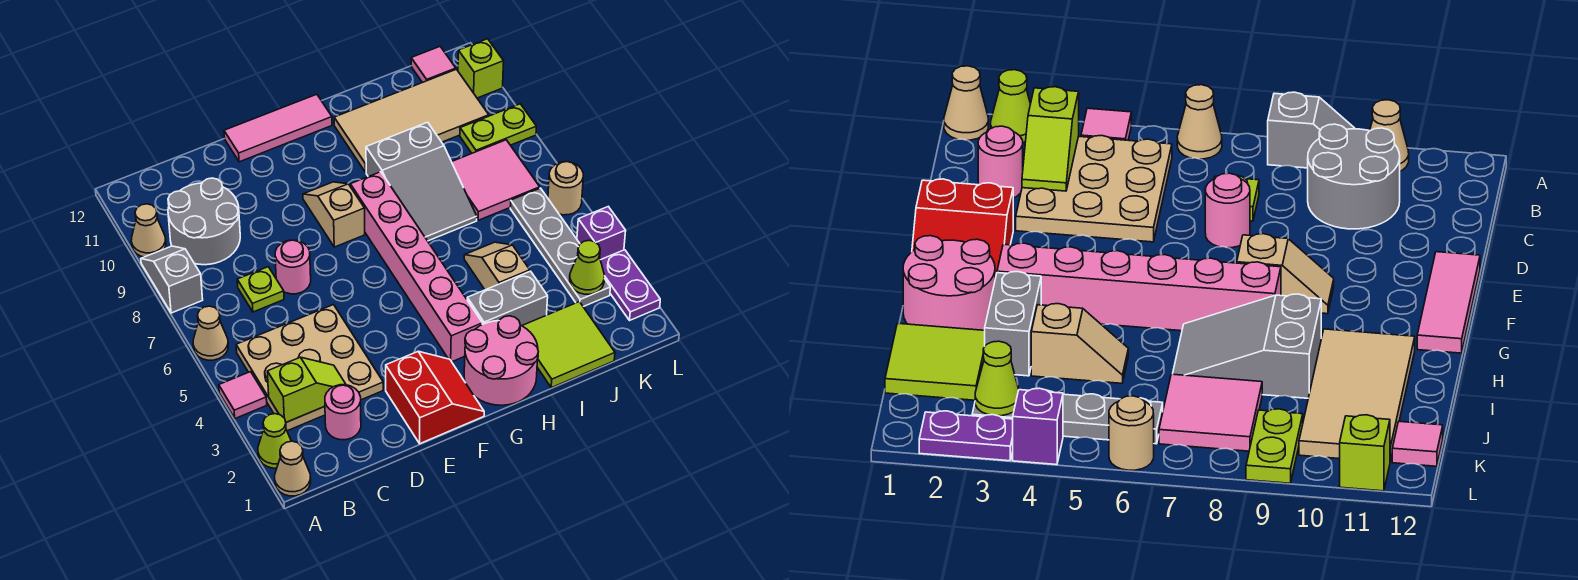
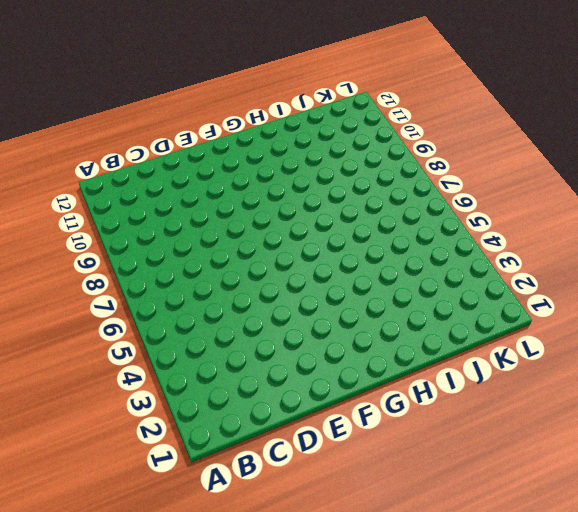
none -> tan 1x1 cone [275,441,311,496]
none -> lime 1x1 cone [258,414,291,468]
none -> pink 1x1 tile [219,372,267,418]
none -> tan 1x1 cone [193,306,228,360]

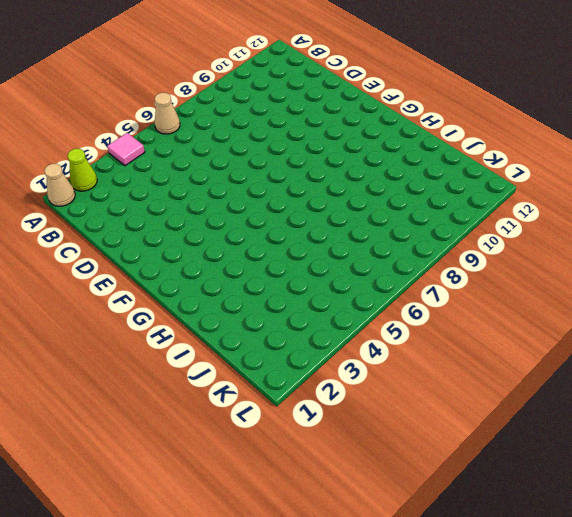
none -> grey 1x2 slope [141,246,203,313]
none -> tan 1x1 cone [131,204,166,257]
none -> tan 3x3 plate [236,305,383,431]
none -> grey 2x2 round brick [168,178,240,265]

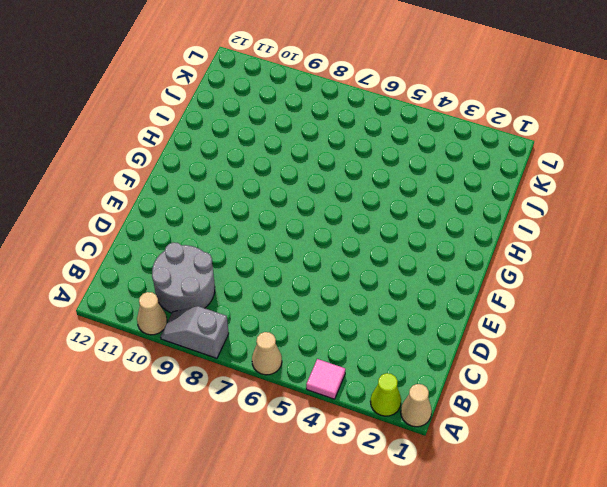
none -> tan 3x3 plate [236,305,383,431]
none -> pink 1x1 round brick [325,385,361,440]
none -> lime 1x1 plate [237,267,284,312]
none -> pink 1x1 round brick [275,240,311,294]

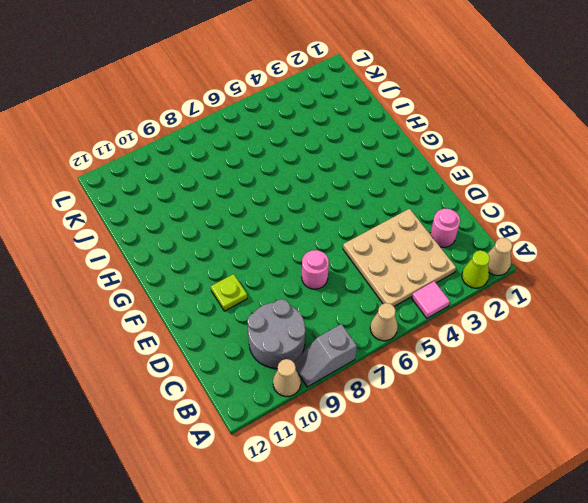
lime 1x1 plate [211,274,247,311] -> lime 1x1 plate moved to [237,267,284,312]
none -> red 2x2 slope [386,351,484,444]
none -> pink 1x3 tile [224,94,332,162]
none -> tan 1x2 slope [303,182,365,247]
none -> pink 2x2 round brick [464,316,538,405]

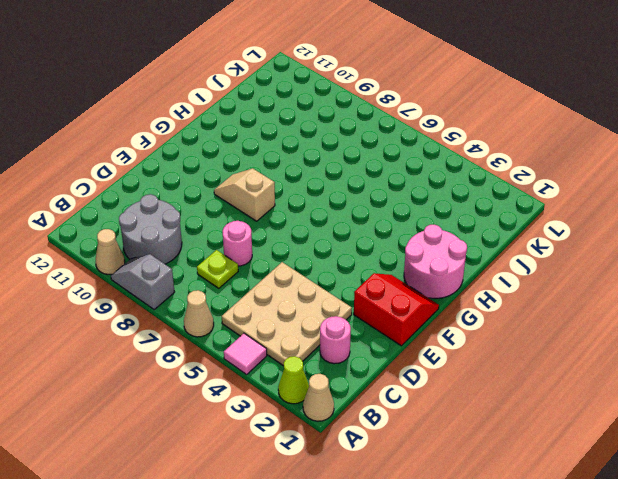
none -> pink 1x3 tile [224,94,332,162]
none -> pink 1x6 brick [350,172,483,362]
none -> grey 1x2 brick [467,271,548,326]
none -> grey 2x3 slope [366,122,477,241]

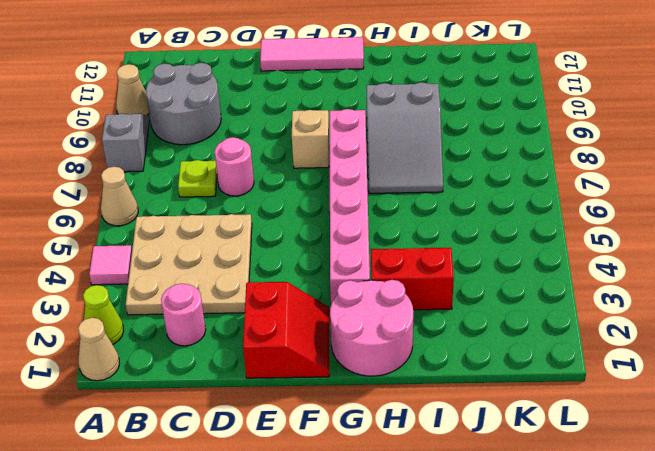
red 1x2 brick [371,248,454,310] -> grey 1x2 brick [467,271,548,326]
none -> tan 2x4 tile [334,69,489,172]
none -> lime 2x2 tile [522,302,615,388]
none -> tan 1x2 slope [464,242,530,290]
none -> pink 2x2 tile [452,140,540,220]

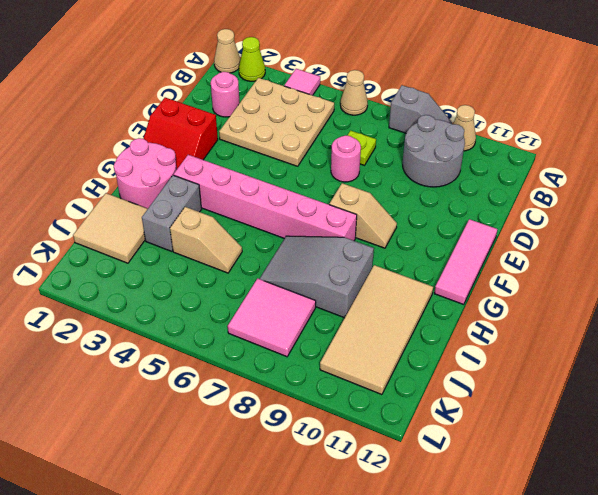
tan 2x2 tile [73,193,147,263] -> lime 2x2 tile [522,302,615,388]
none -> grey 1x4 plate [510,188,610,307]
none -> lime 1x2 plate [460,104,536,153]
none -> pink 1x1 tile [411,47,456,83]
none -> purple 1x2 plate [601,250,660,320]

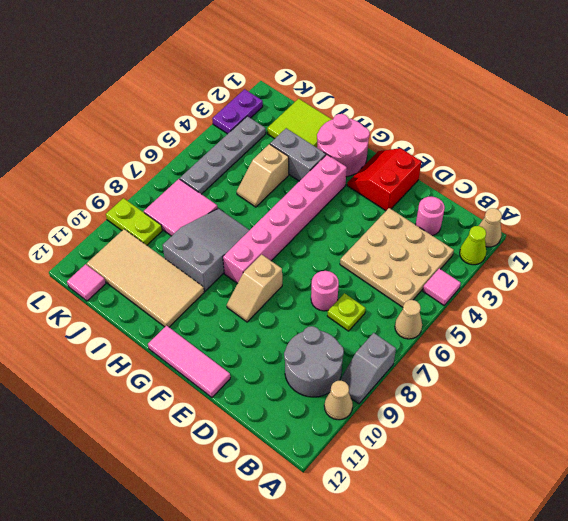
none -> purple 1x1 brick [577,207,626,260]
none -> tan 1x1 round brick [548,162,583,215]
none -> lime 1x1 brick [458,39,504,98]
none -> lime 1x2 slope [267,357,346,422]

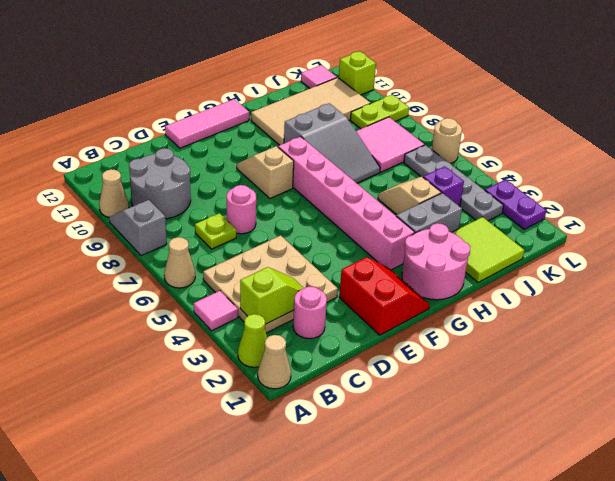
purple 1x1 brick [423,166,464,206] -> purple 1x1 brick moved to [577,207,626,260]
none -> lime 1x1 cone [570,240,604,294]

